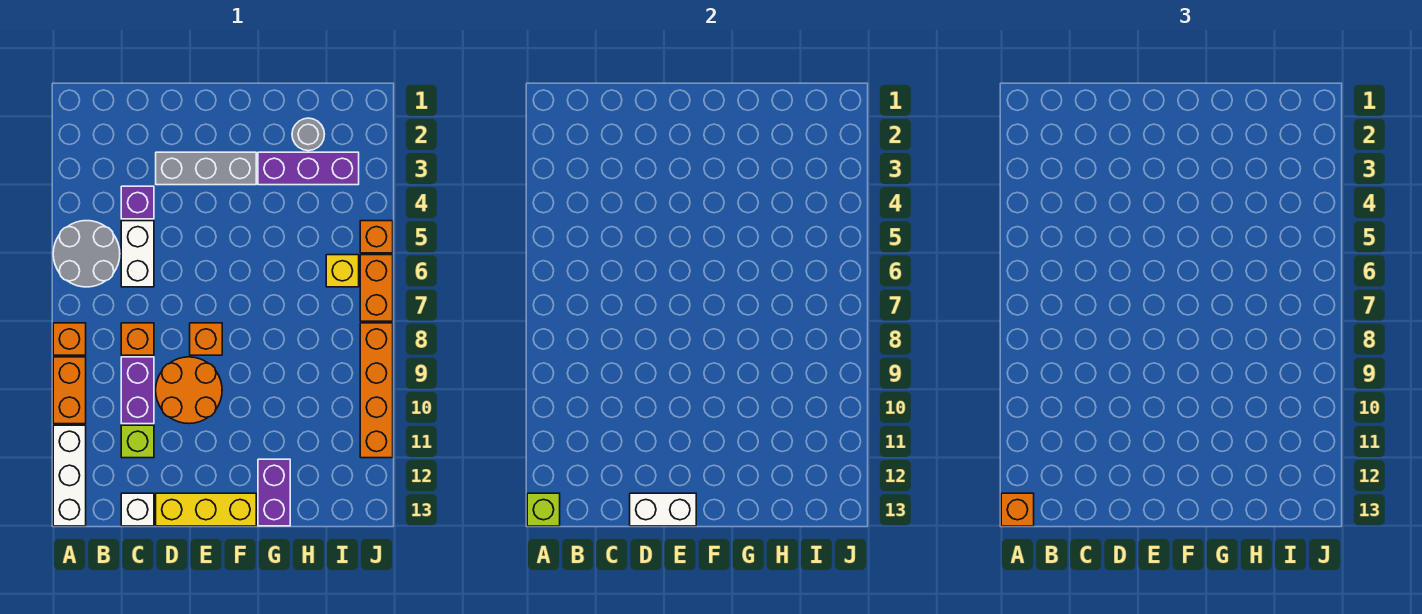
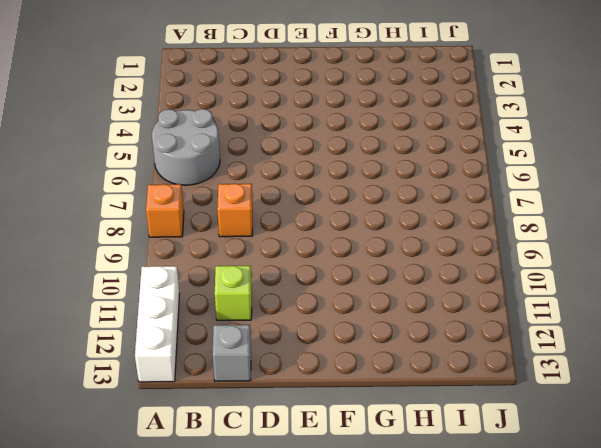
grey 1x1 brick [213,325,251,381] -> white 1x1 brick [121,493,154,526]
none -> orange 1x2 brick [53,357,86,424]
none -> purple 1x1 brick [121,186,154,219]
none -> white 1x2 brick [121,221,154,287]

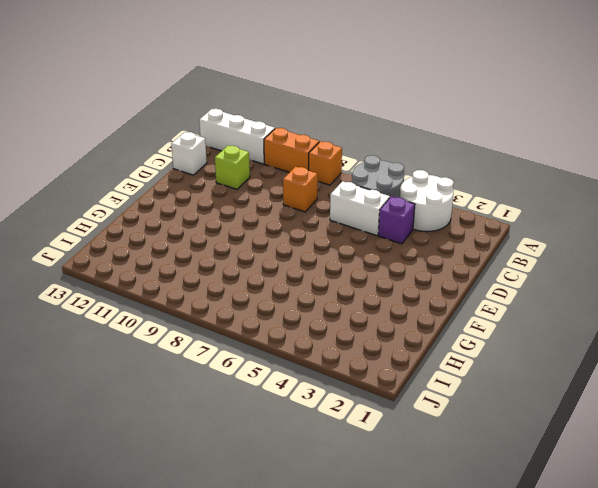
white 2x2 round brick [400,170,454,232] -> none
none -> purple 1x2 brick [121,357,154,424]
none -> grey 1x3 brick [156,152,256,185]
none -> orange 2x2 round brick [156,357,222,424]

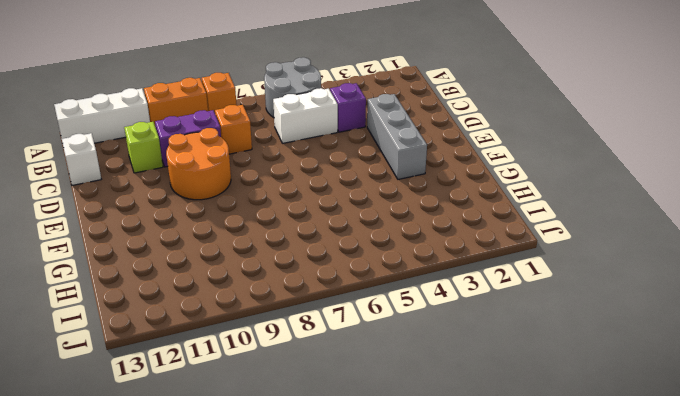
none -> yellow 1x3 brick [156,493,256,526]
none -> orange 1x1 brick [190,323,222,355]
none -> purple 1x3 brick [258,152,359,185]

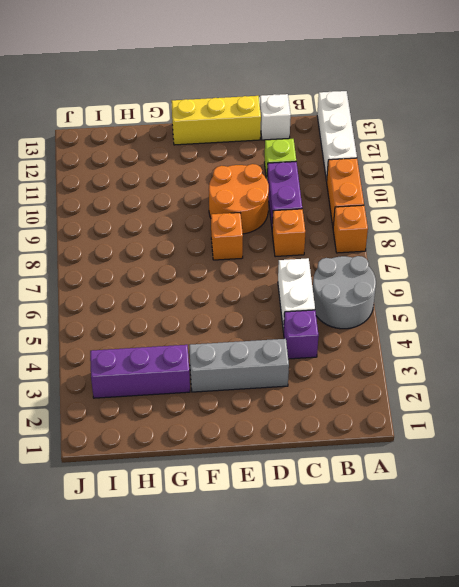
none -> purple 1x2 brick [258,459,290,526]
none -> grey 1x1 round brick [292,118,324,151]
none -> yellow 1x1 brick [326,255,359,287]

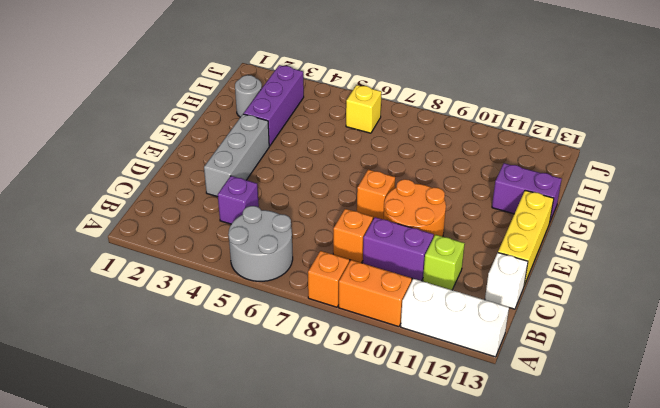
none -> white 1x2 brick [121,221,154,287]
none -> orange 1x1 brick [360,221,393,253]
none -> orange 1x2 brick [360,255,393,321]

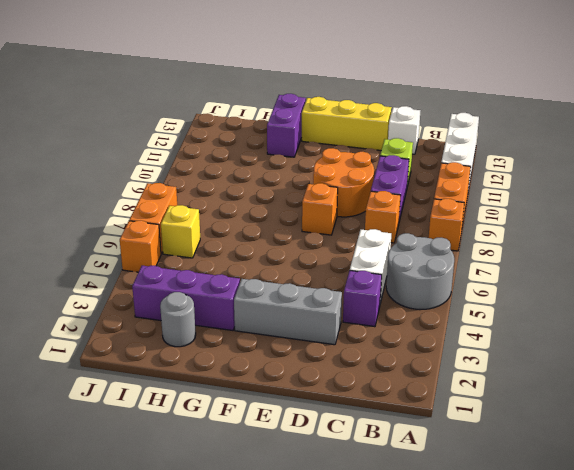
none -> orange 1x4 brick [360,323,393,458]
none -> lime 1x1 brick [527,493,560,526]
none -> white 1x2 brick [630,493,696,526]

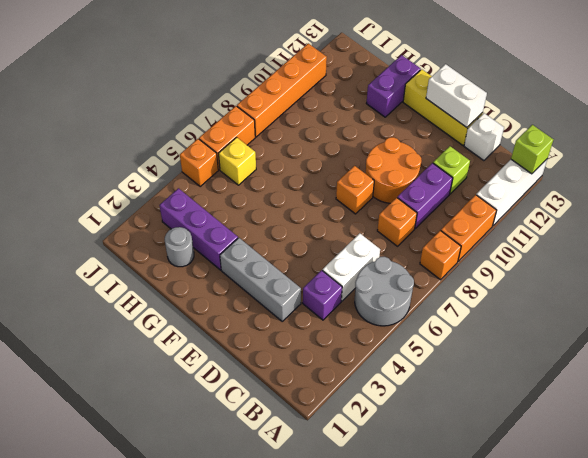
none -> orange 1x1 brick [1001,493,1034,526]

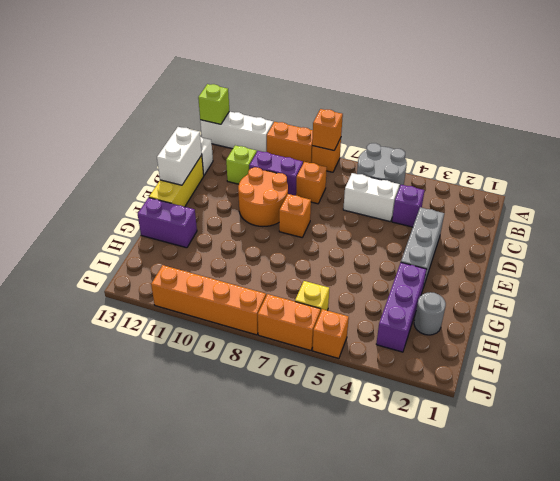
orange 1x1 brick [312,109,343,150] -> orange 1x1 brick moved to [1001,493,1034,526]

